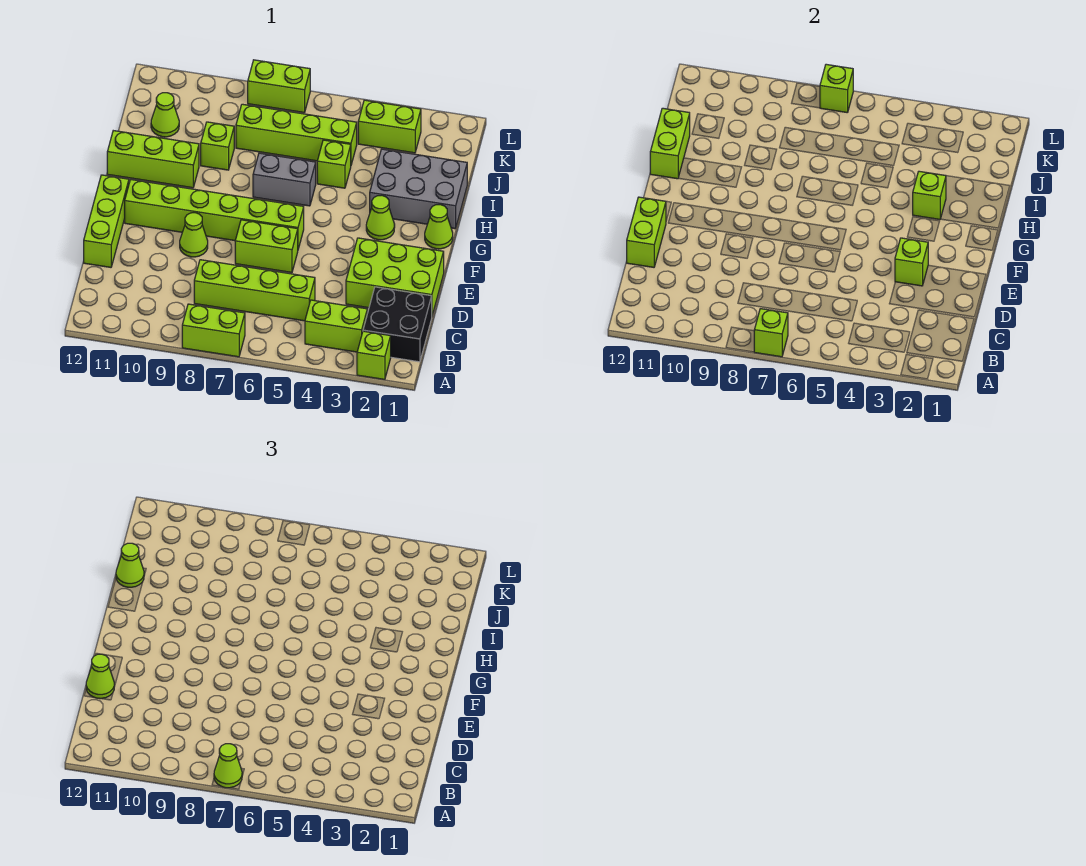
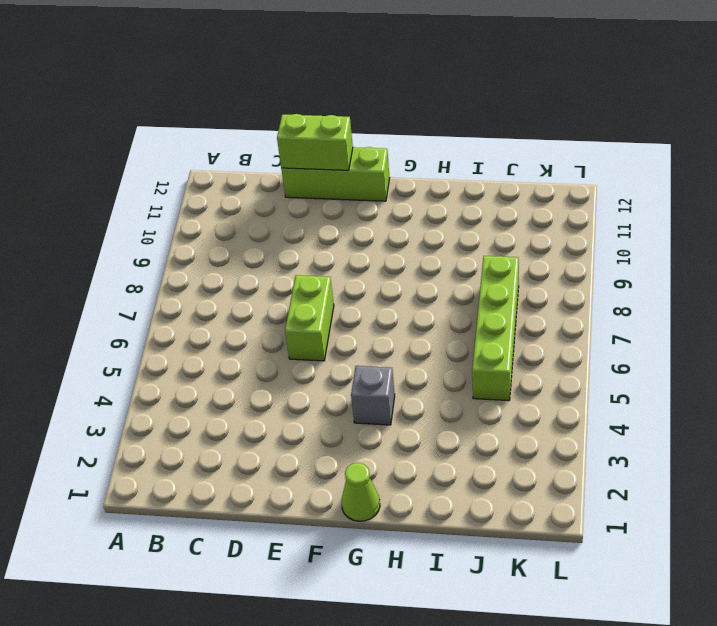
grey 1x1 brick [351,366,395,425] -> none
none -> lime 1x1 brick [357,331,391,380]
none -> lime 1x2 brick [182,304,245,357]
none -> black 2x2 brick [363,287,432,362]
none -> lime 1x2 brick [305,300,367,352]

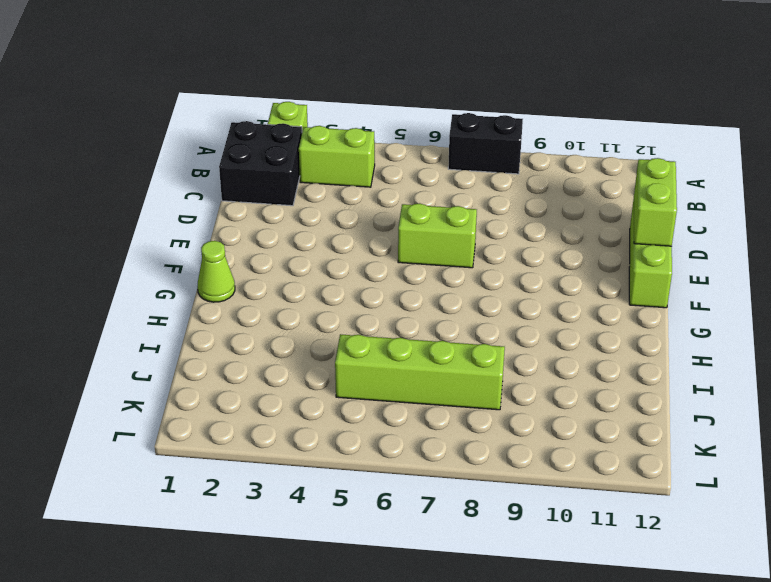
black 1x2 brick [448,113,523,174] -> lime 1x2 brick [182,304,245,357]
none -> lime 1x4 brick [194,260,315,321]
none -> lime 2x3 brick [346,238,444,315]
none -> lime 1x1 cone [180,213,208,257]
none -> lime 1x6 brick [125,180,304,249]

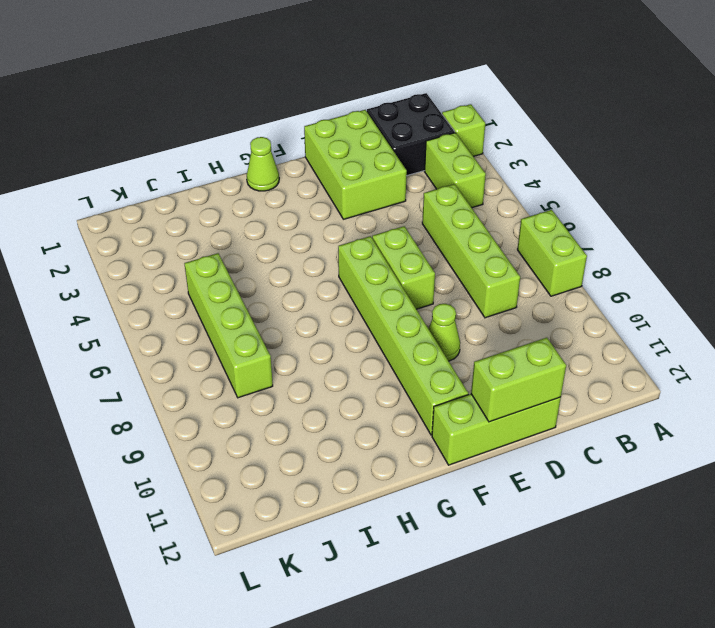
none -> lime 1x1 cone [366,196,395,240]
none -> grey 2x3 brick [370,149,467,229]
none -> grey 1x2 brick [253,153,316,206]
none -> lime 1x3 brick [107,131,199,188]

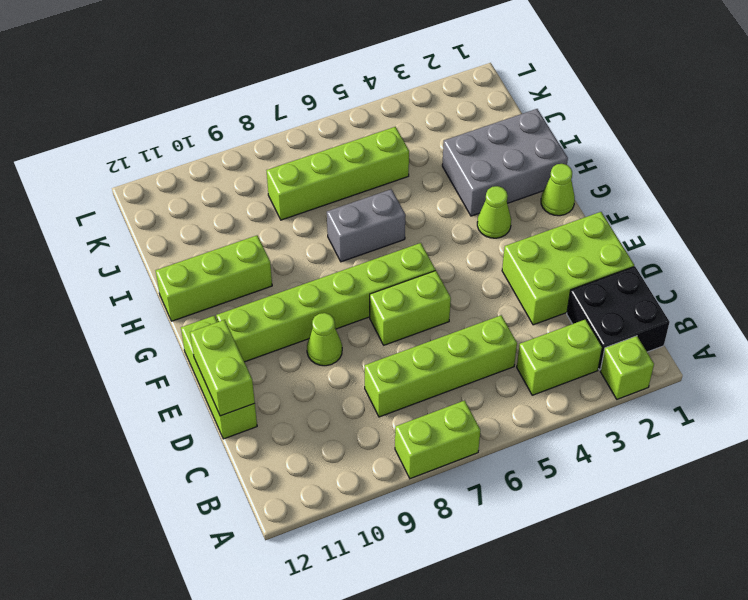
none -> lime 1x1 brick [317,140,351,188]
none -> lime 1x1 brick [201,122,234,170]
none -> lime 1x1 cone [151,93,179,137]
none -> lime 1x2 brick [358,100,421,153]

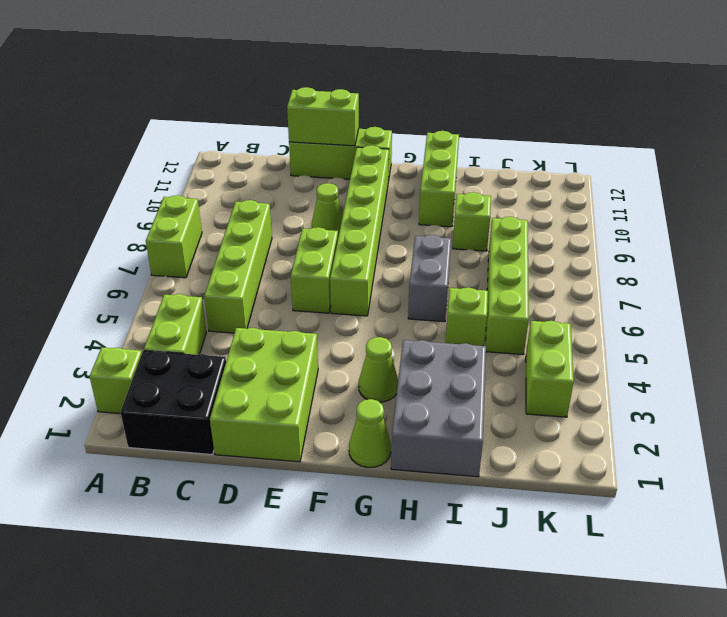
none -> lime 1x1 cone [151,93,179,137]
none -> lime 1x2 brick [248,60,310,113]
none -> lime 1x1 brick [754,309,788,357]
none -> lime 1x1 brick [895,238,928,286]

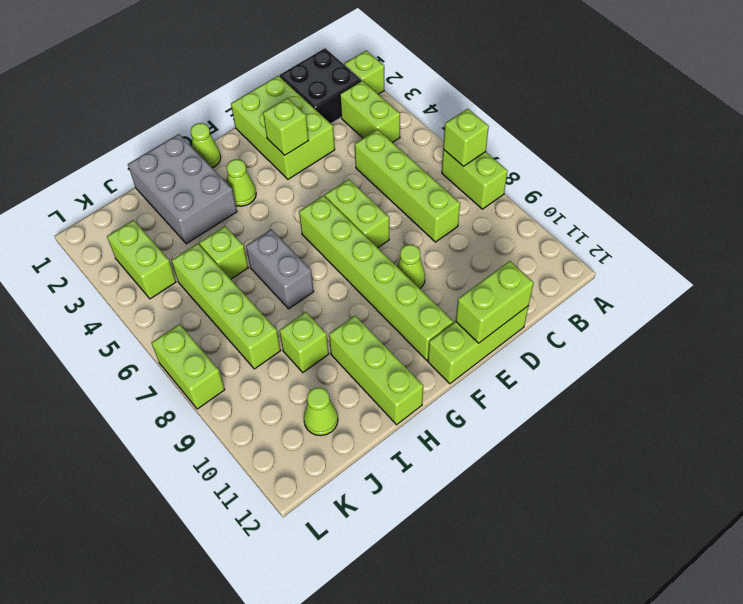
none -> lime 1x1 brick [913,171,946,219]
none -> lime 1x2 brick [650,108,690,179]
none -> lime 1x1 brick [820,64,853,113]
none -> lime 1x1 cone [214,744,242,788]

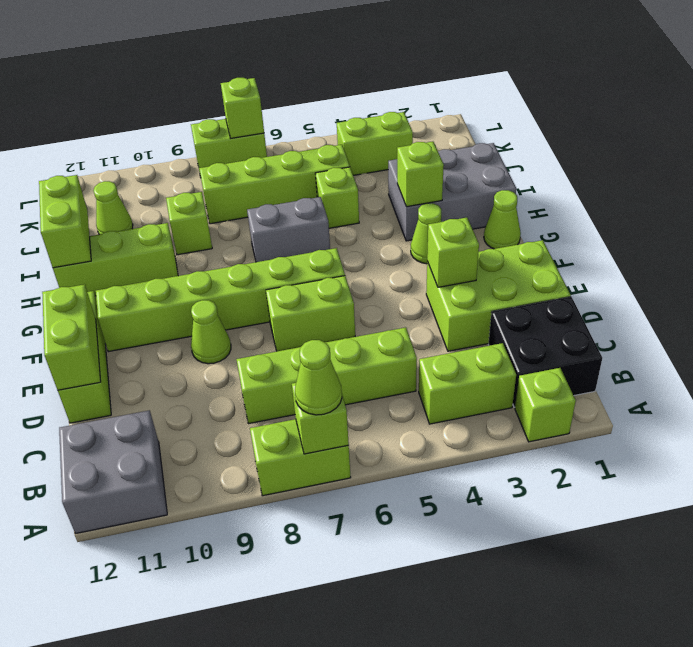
grey 2x2 brick [59,410,167,534] -> none
none -> lime 1x1 cone [86,654,114,699]
none -> lime 1x1 cone [116,543,144,587]

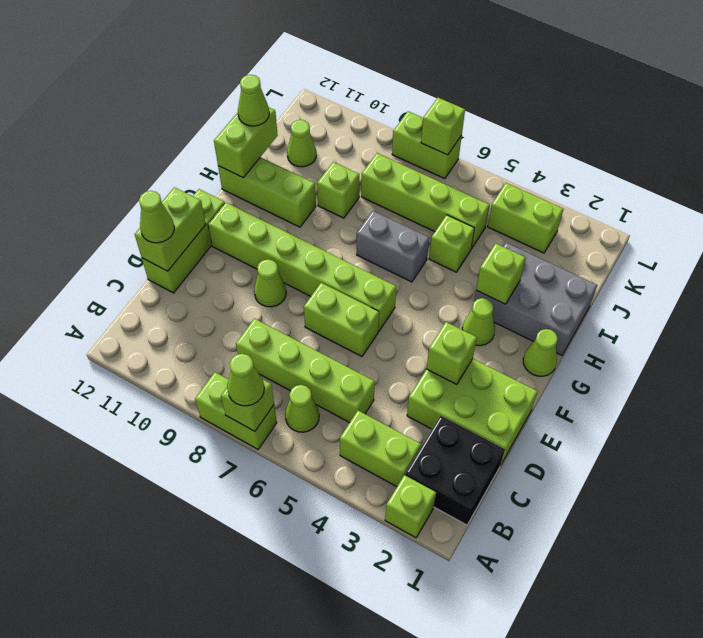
lime 1x1 cone [285,385,319,432] -> none

